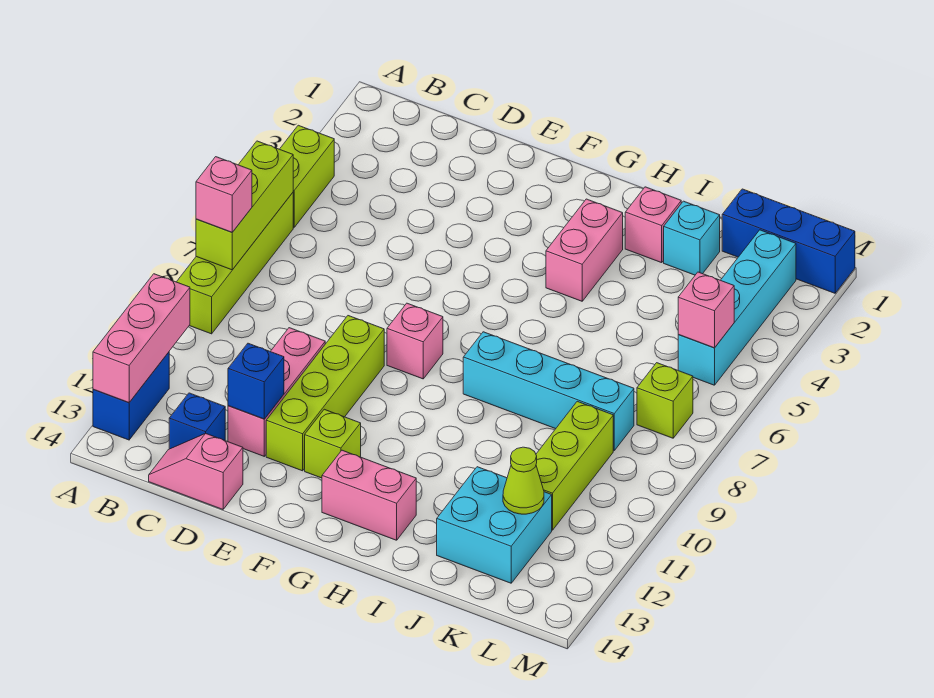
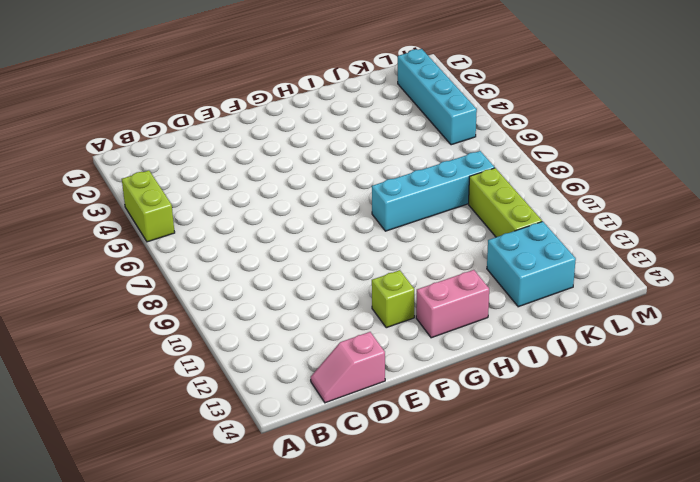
none -> lime 1x4 brick [177,193,293,334]
none -> blue 1x2 brick [93,352,169,440]
none -> blue 1x1 brick [169,393,225,449]

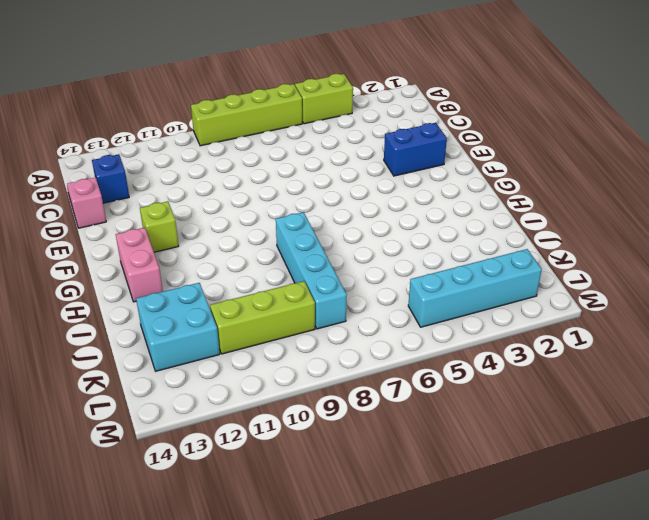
blue 1x2 brick [384,123,447,176] -> blue 1x2 brick moved to [93,352,169,440]
none -> pink 1x3 brick [228,328,325,456]
none -> lime 1x4 brick [266,316,384,471]
none -> pink 1x1 brick [387,303,443,379]

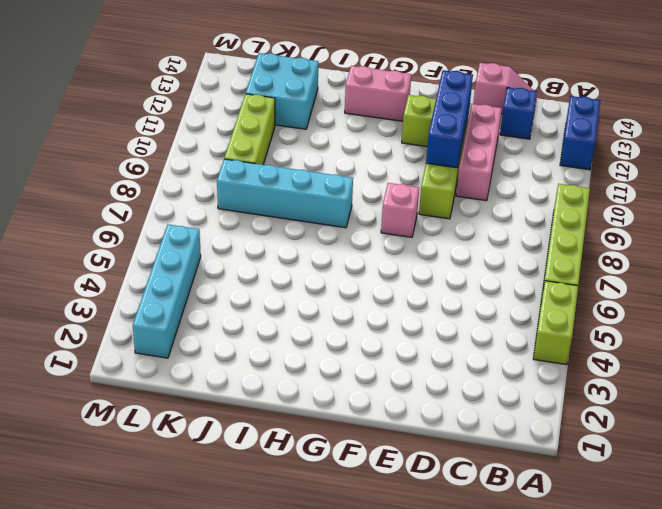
blue 1x3 brick [426,70,473,168] -> blue 1x3 brick turned to [722,189,855,293]
none -> pink 1x2 brick [546,199,623,301]
none -> pink 1x1 brick [625,187,681,263]
none -> cyan 1x1 brick [664,201,720,275]

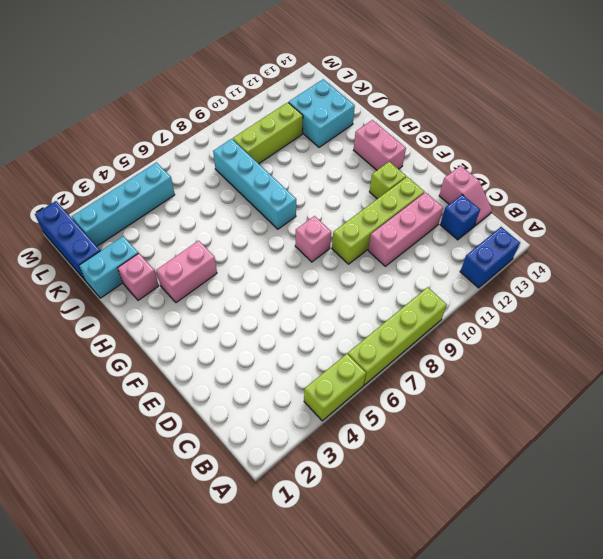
cyan 1x2 brick [79,236,138,298] -> cyan 1x1 brick [664,201,720,275]
none -> lime 1x1 brick [637,363,693,438]
none -> lime 1x3 brick [196,141,293,270]
none -> pink 1x3 brick [93,274,190,402]

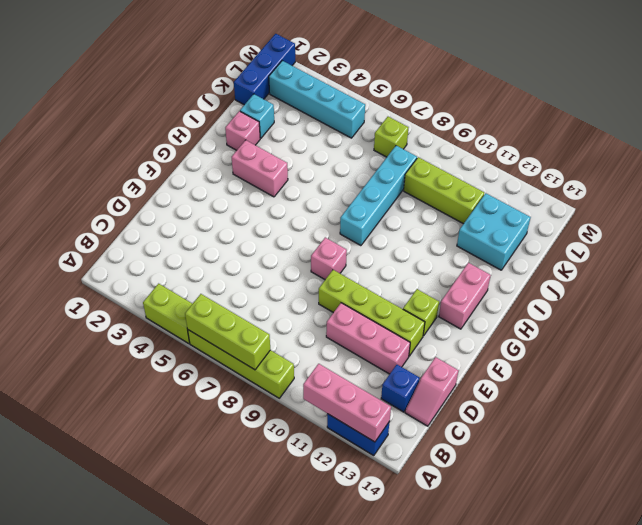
none -> blue 1x1 brick [228,343,284,419]
none -> lime 1x1 cone [503,447,544,514]
none -> pink 1x1 brick [678,272,734,348]

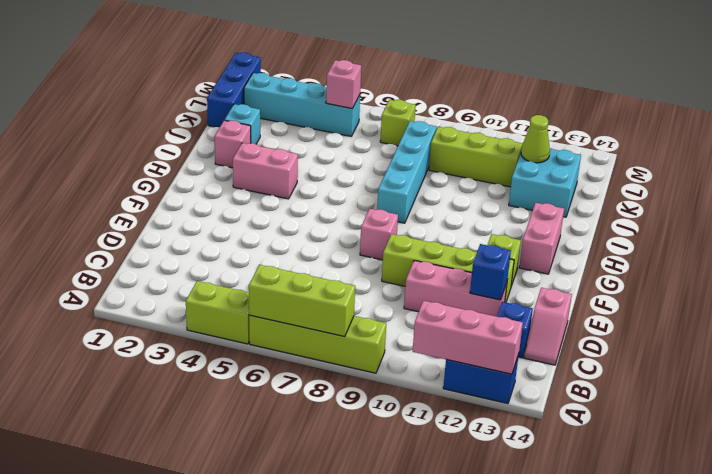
none -> pink 1x1 brick [196,157,252,232]

